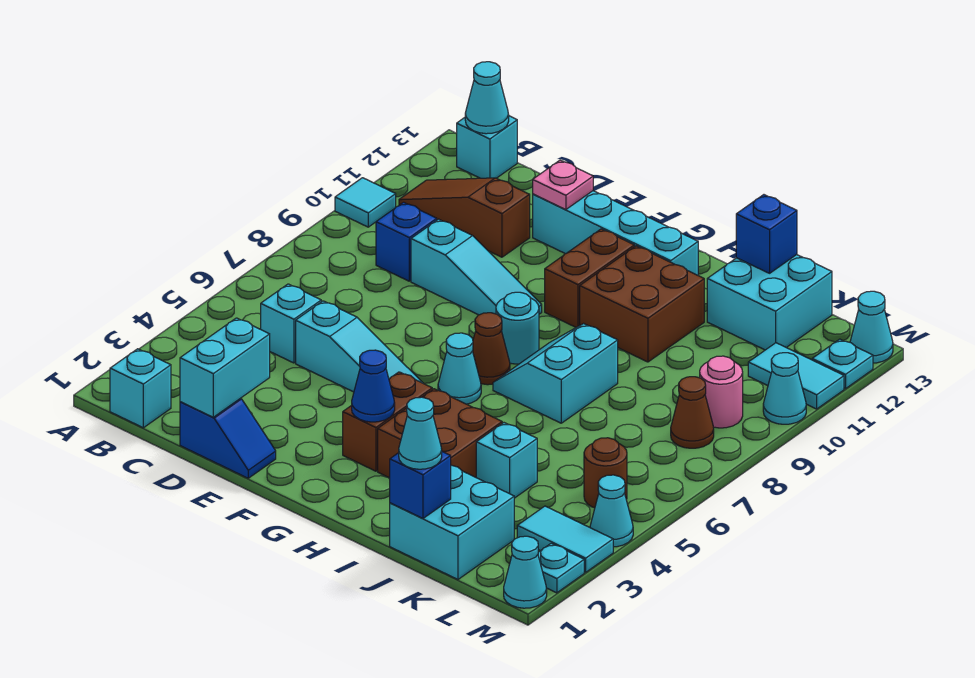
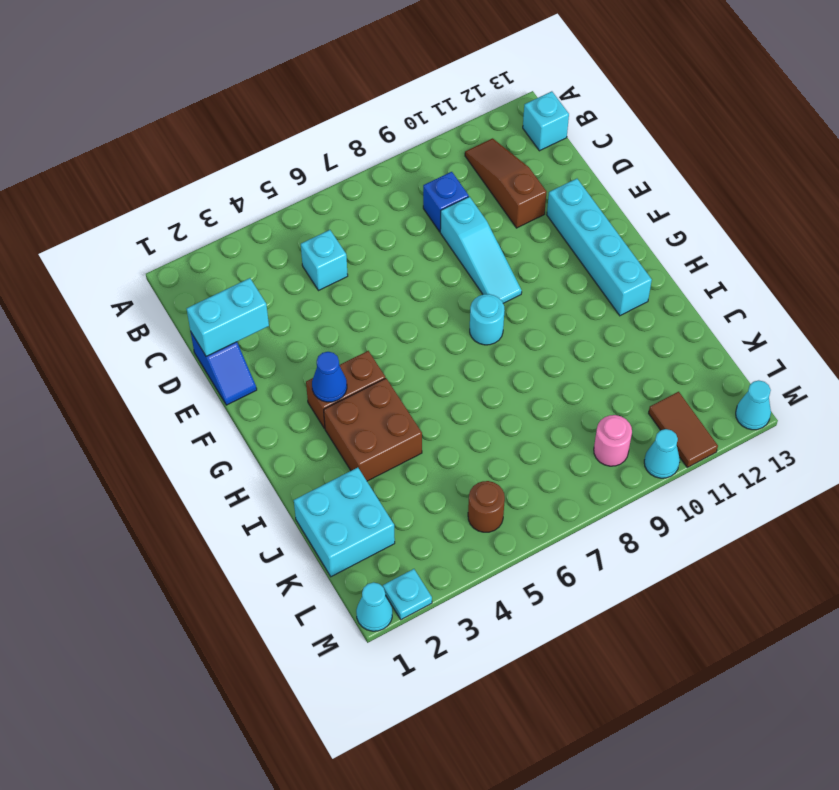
brown 1x2 tile [649,392,718,467] -> cyan 1x2 tile [748,343,844,409]
none -> cyan 1x1 tile [335,178,396,227]
none -> cyan 1x1 brick [110,349,171,428]
none -> cyan 1x3 slope [296,301,423,392]
none -> cyan 1x1 cone [438,333,481,404]

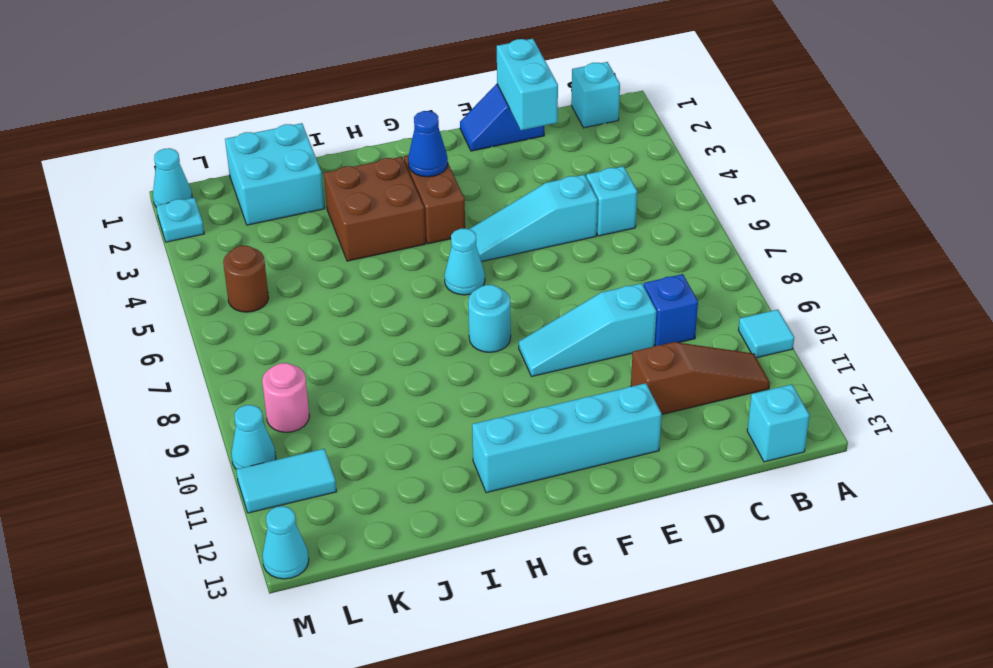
none -> brown 1x1 cone [473,313,510,385]
none -> brown 1x2 brick [545,229,634,327]
none -> cyan 2x2 slope [493,324,618,423]
none -> brown 2x2 brick [580,246,704,362]

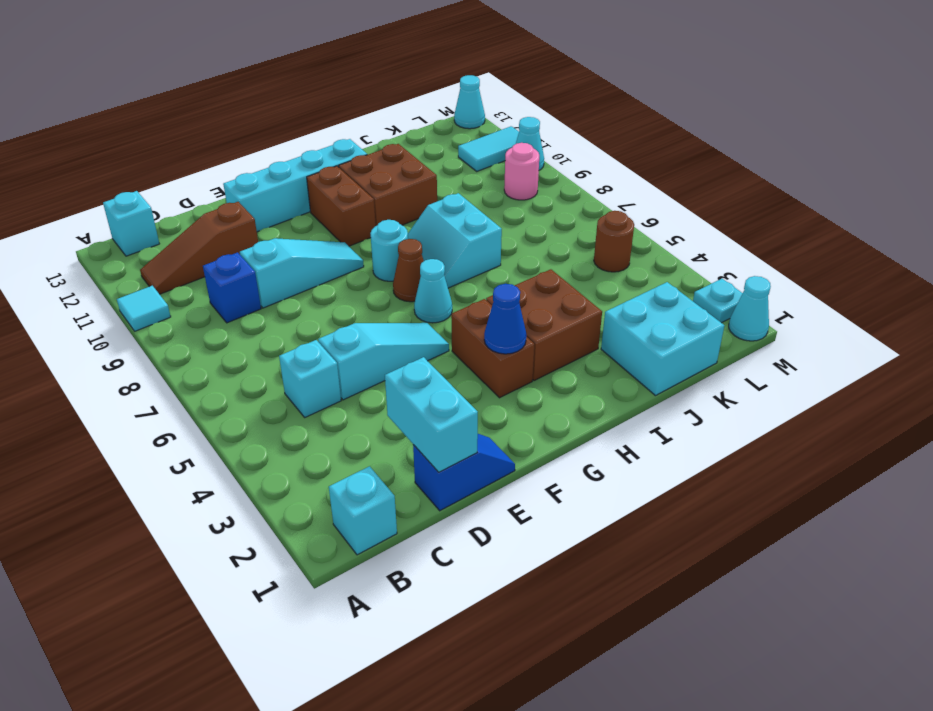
none -> cyan 1x1 brick [476,423,537,498]
none -> cyan 2x2 brick [707,255,832,350]
none -> cyan 1x2 tile [517,506,613,572]
none -> brown 1x1 cone [671,377,714,448]

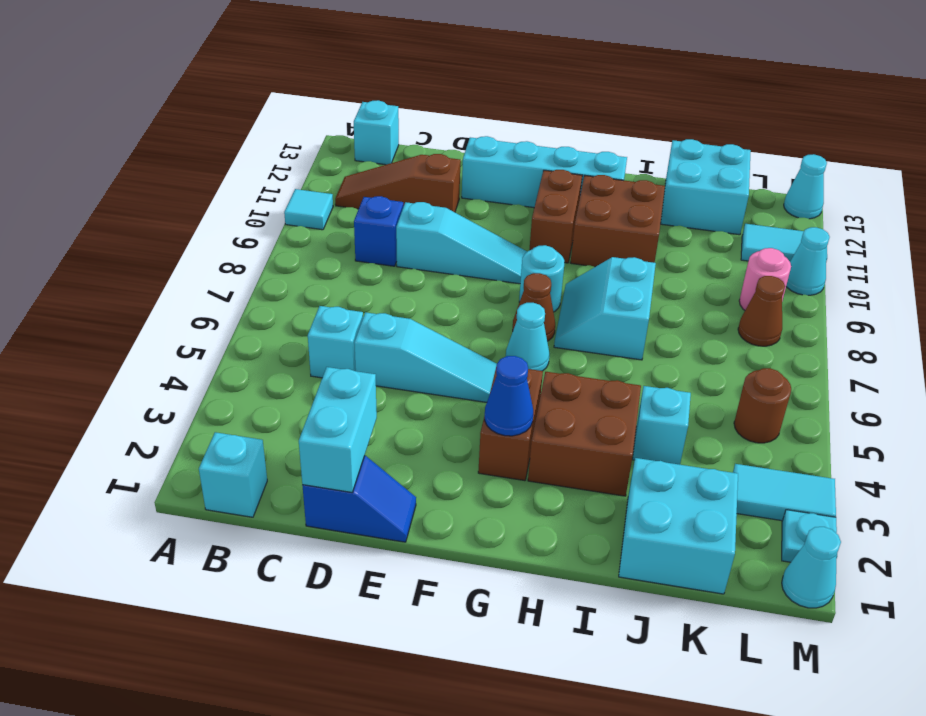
none -> cyan 1x1 cone [590,475,633,547]
none -> cyan 1x1 plate [812,339,873,389]
none -> cyan 1x1 cone [465,62,509,134]
none -> pink 1x1 plate [533,160,593,210]

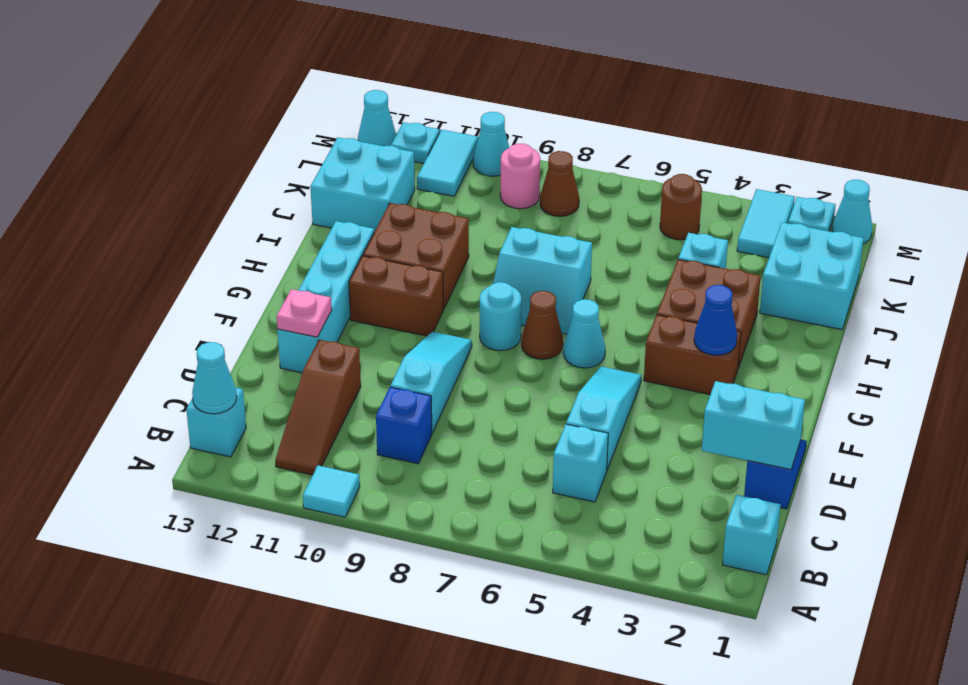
none -> cyan 1x1 cone [590,475,633,547]
none -> blue 1x1 brick [390,451,451,519]
none -> blue 1x1 brick [736,195,797,273]
none -> cyan 1x1 cone [399,397,442,469]

